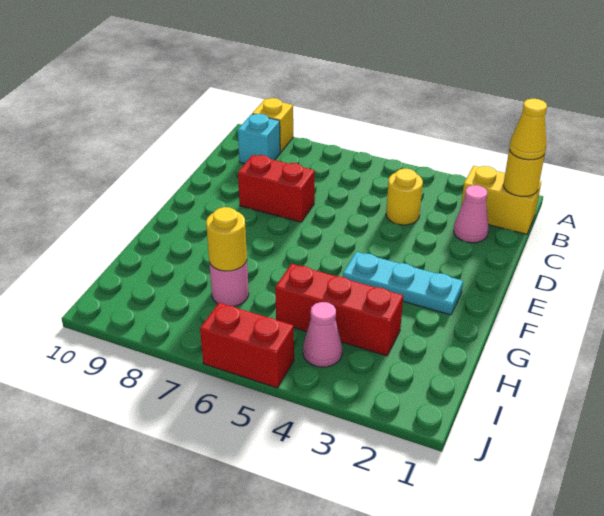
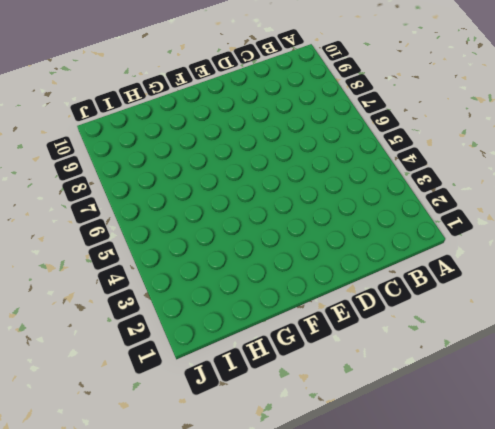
none -> yellow 1x1 brick [252,98,293,152]
none -> yellow 1x2 brick [461,166,541,234]
none -> cyan 1x1 brick [238,114,280,164]

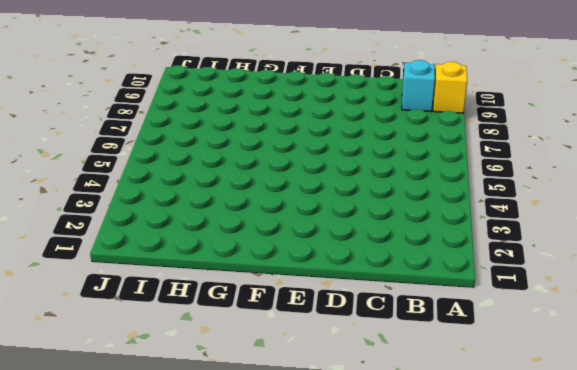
none -> yellow 1x2 brick [461,166,541,234]
none -> pink 1x1 cone [454,185,489,243]
none -> yellow 1x1 round brick [386,169,423,225]

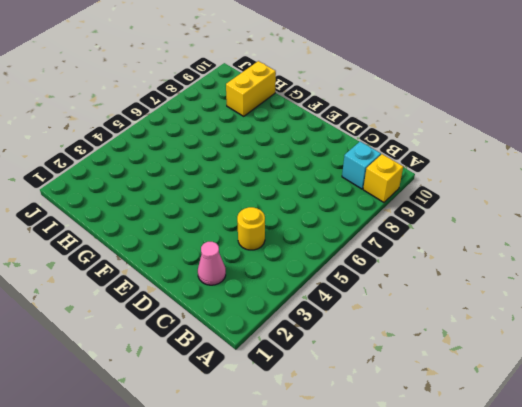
yellow 1x2 brick [226,61,276,116] -> yellow 1x2 brick moved to [461,166,541,234]
none -> red 1x2 brick [238,155,315,222]
none -> cyan 1x3 plate [343,252,463,315]
none -> red 1x3 brick [275,264,403,356]

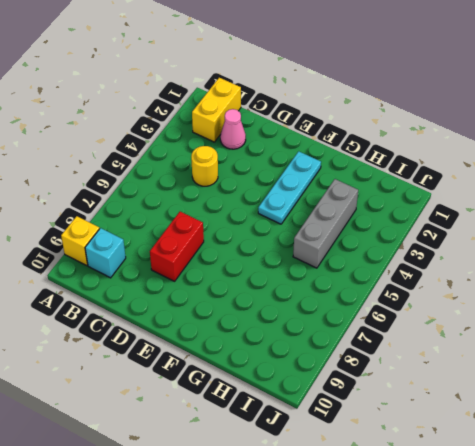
grey 1x3 brick [293,179,358,268] -> red 1x3 brick [275,264,403,356]
none -> pink 1x1 round brick [209,261,249,306]
none -> pink 1x1 cone [303,302,342,367]
none -> red 1x2 brick [200,303,294,388]

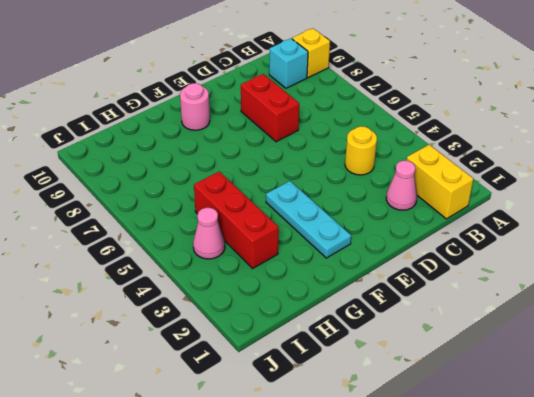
pink 1x1 round brick [180,83,210,130] -> pink 1x1 round brick moved to [209,261,249,306]
none -> red 1x2 brick [200,303,294,388]
none -> yellow 1x1 round brick [503,150,545,197]
none -> yellow 1x1 round brick [206,207,247,271]

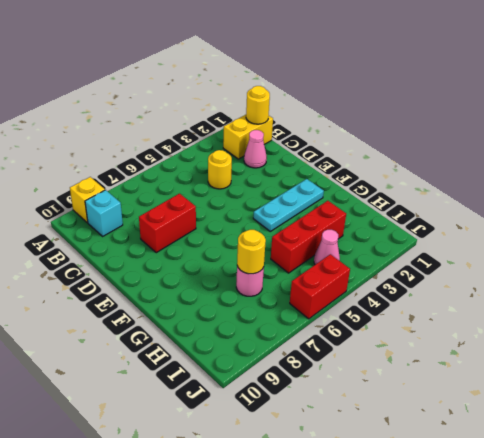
none -> yellow 1x1 cone [509,99,547,160]

